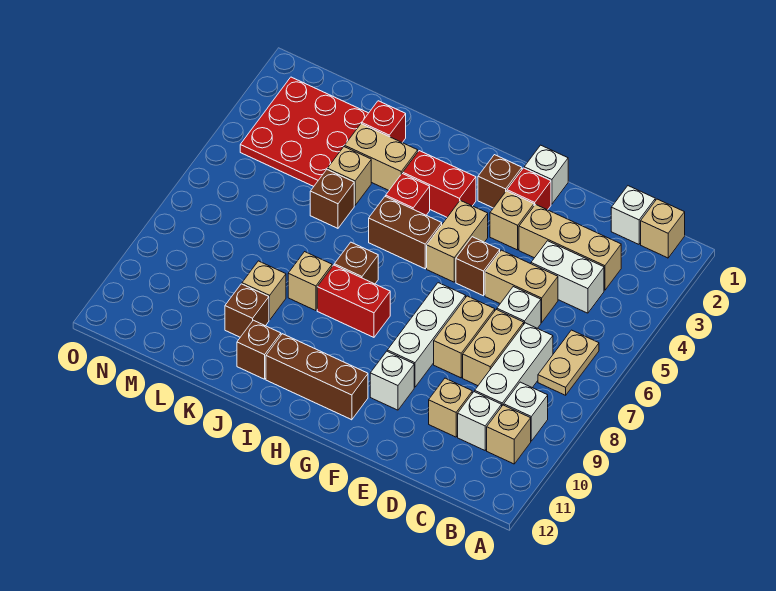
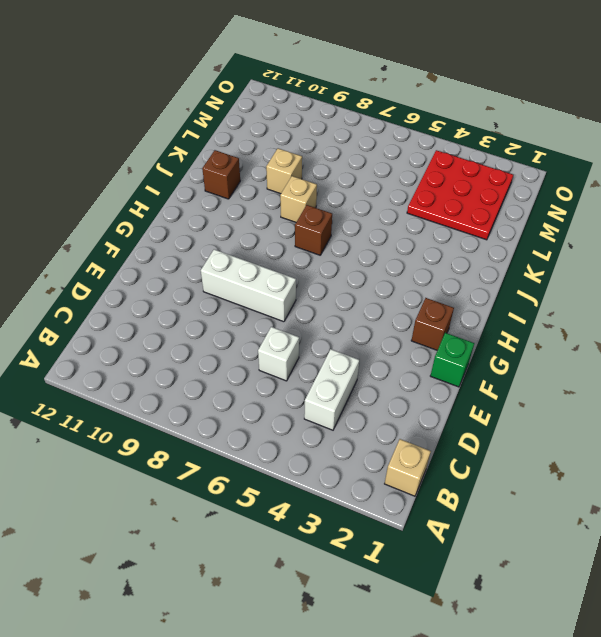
green 1x1 brick [430,333,474,387] -> white 1x1 brick [524,145,568,204]
none -> tan 1x2 plate [538,330,599,395]
none -> white 1x1 brick [504,382,548,441]
none -> tan 1x1 brick [487,405,531,464]
none -> white 1x1 brick [611,186,655,244]

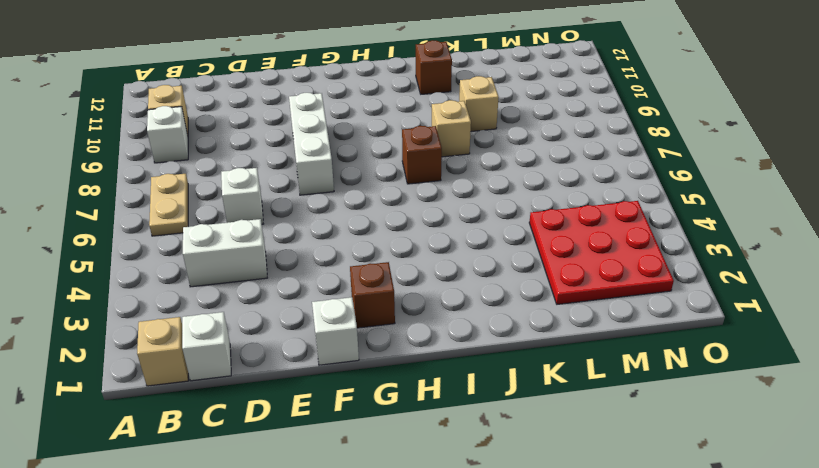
none -> tan 1x3 brick [519,204,621,290]
none -> white 1x3 brick [475,323,553,405]
none -> white 1x1 brick [458,392,502,450]
none -> tan 1x2 brick [485,250,558,323]

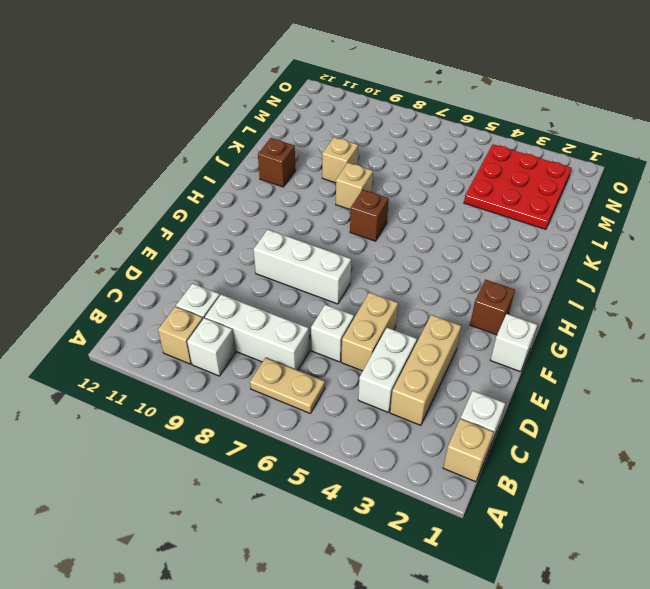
none -> tan 1x2 brick [463,310,524,386]
none -> tan 1x1 brick [429,378,472,437]
none -> tan 1x2 brick [434,296,495,378]
none -> red 1x1 brick [507,168,551,210]

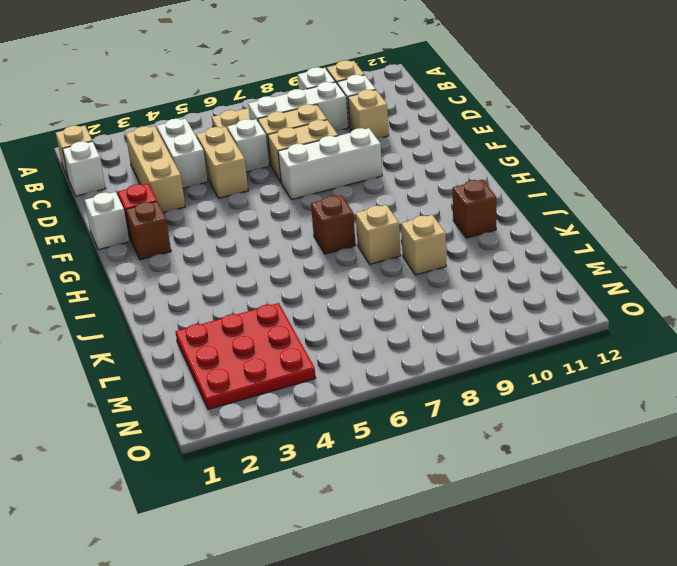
none -> tan 1x1 brick [490,191,534,250]
none -> brown 1x1 brick [456,237,500,296]
none -> white 1x1 brick [370,351,414,410]
none -> tan 1x2 brick [427,200,488,282]

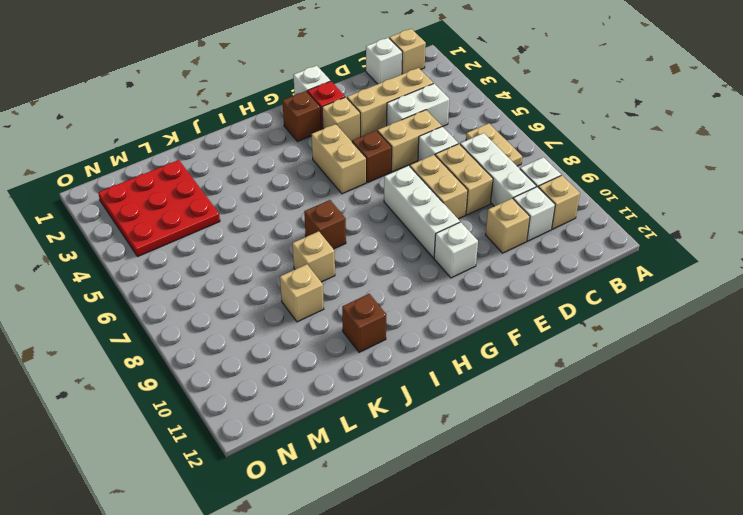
none -> brown 1x3 brick [266,334,368,420]
none -> red 1x2 brick [403,151,476,217]
none -> brown 1x2 brick [369,196,442,269]
none -> red 1x2 brick [317,265,390,337]

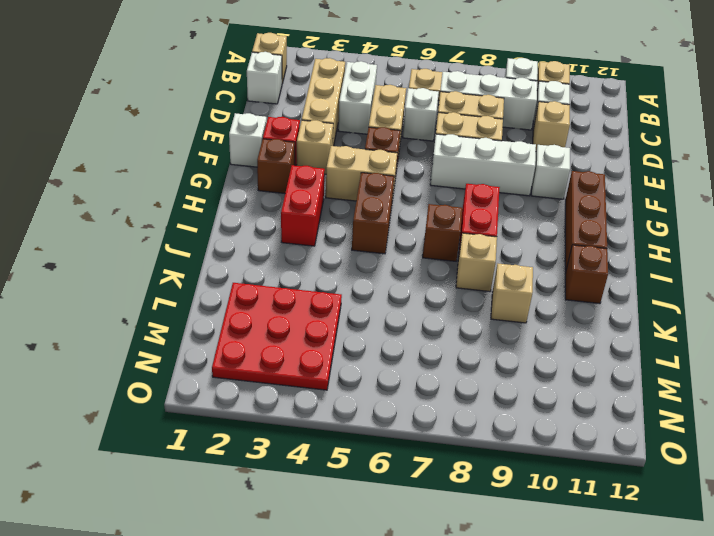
none -> red 1x1 brick [386,173,430,215]
none -> tan 1x2 brick [345,124,418,190]
none -> red 1x1 brick [362,101,406,142]
none -> tan 1x1 brick [328,147,371,205]

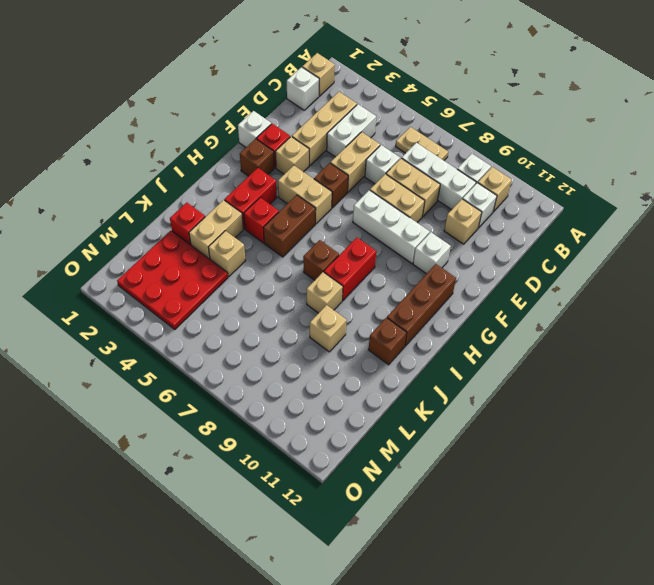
none -> brown 1x1 brick [310,170,354,228]
none -> brown 1x1 brick [225,284,269,337]

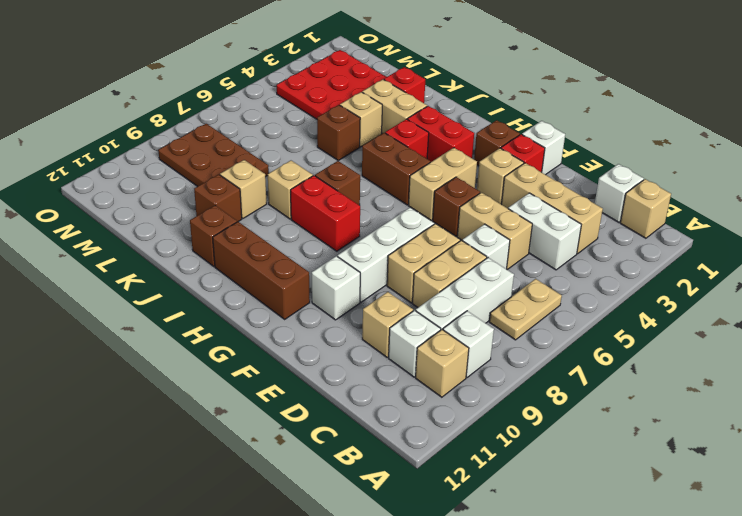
brown 2x3 plate [158,124,269,187] -> none

